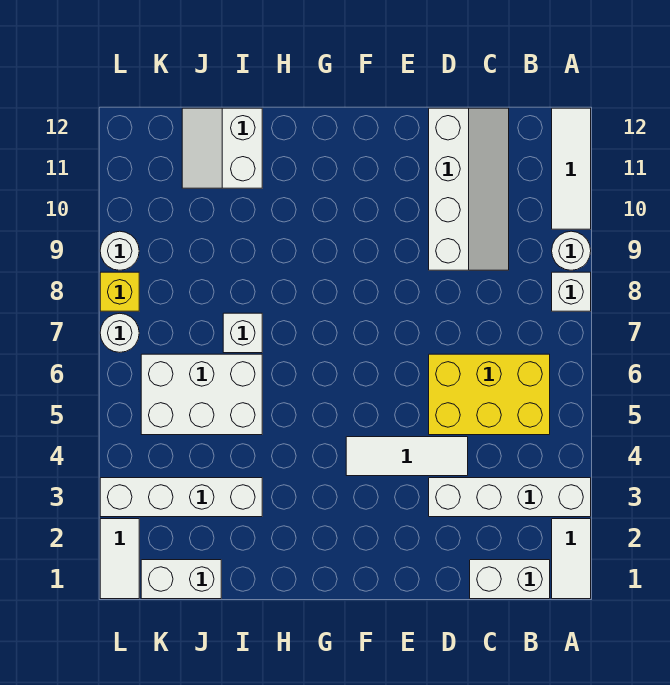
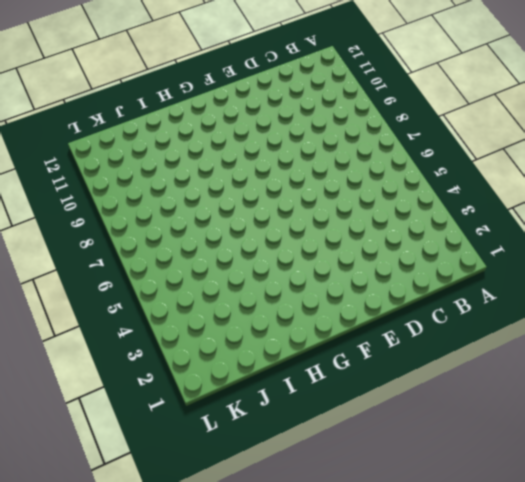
none -> white 1x2 tile [552,519,591,599]
none -> white 1x4 brick [429,478,591,517]
none -> white 1x1 brick [552,272,591,311]

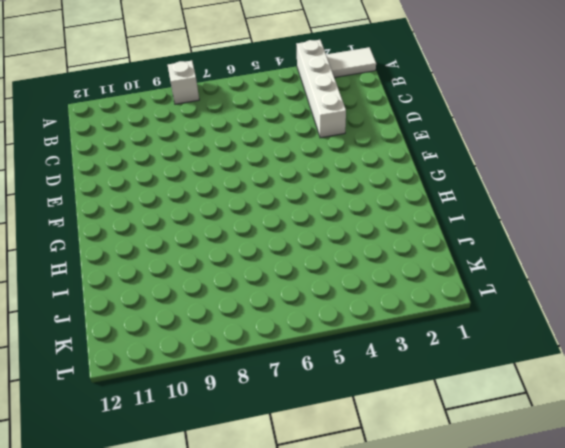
none -> white 1x1 round brick [552,231,591,270]
none -> white 1x3 tile [552,108,591,229]
none -> white 1x2 brick [470,560,550,599]

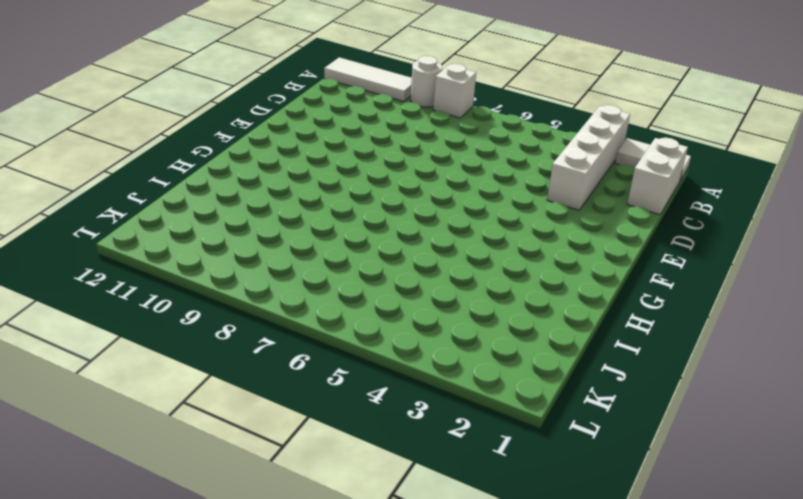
none -> yellow 2x3 brick [429,354,550,435]
none -> white 2x4 slope [429,108,509,270]
none -> white 1x3 tile [346,437,468,476]

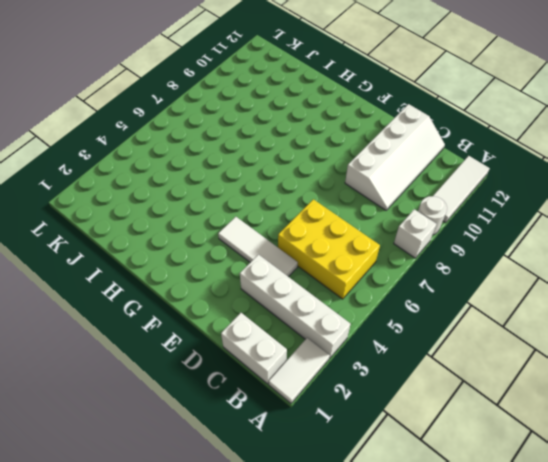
none -> white 1x4 brick [100,478,262,517]
none -> white 2x3 brick [141,354,262,435]
none -> white 1x1 brick [223,313,262,353]

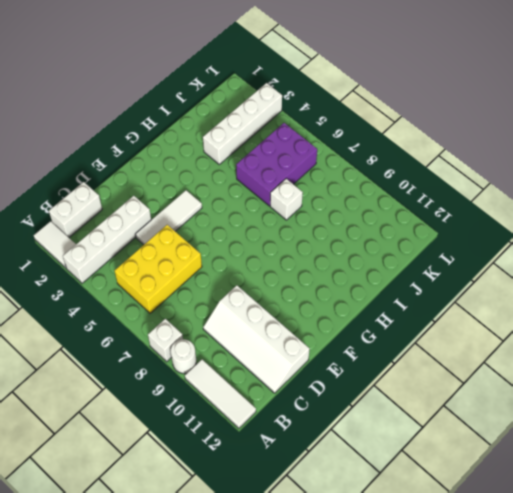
purple 2x3 brick [236,123,317,206] -> white 2x3 brick [141,354,262,435]
none -> white 2x2 slope [182,108,262,188]
none -> white 1x2 brick [141,560,221,599]
none -> white 1x2 tile [100,519,139,599]

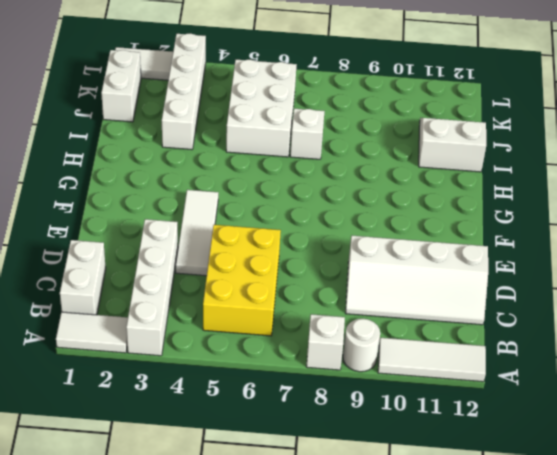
none -> white 1x1 round brick [100,313,139,352]
none -> yellow 1x1 brick [100,272,139,311]
none -> white 1x1 round brick [100,231,139,270]

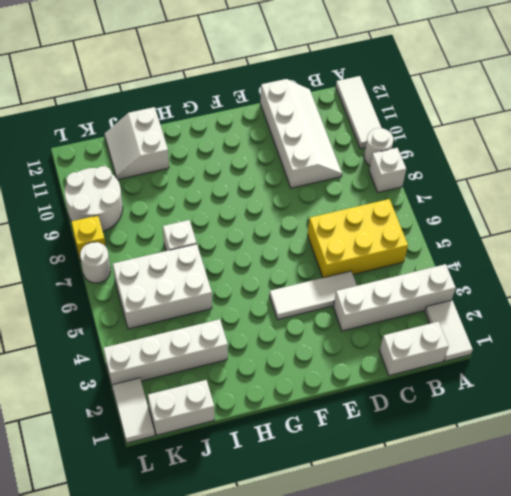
white 2x2 round brick [65,166,123,231] -> white 1x1 round brick [100,231,139,270]

